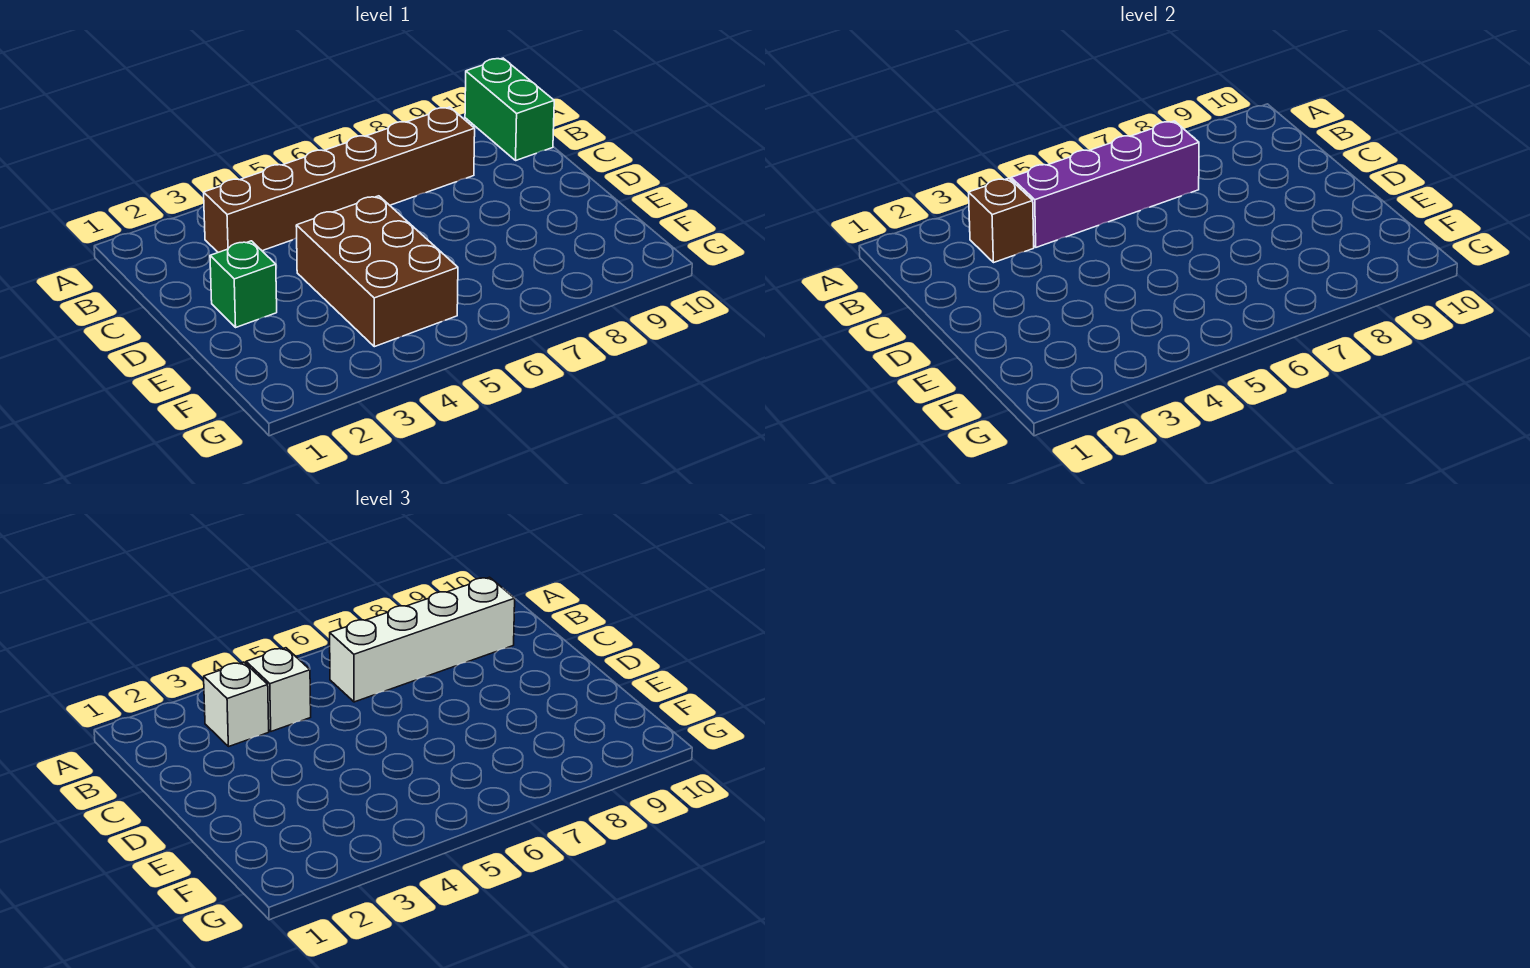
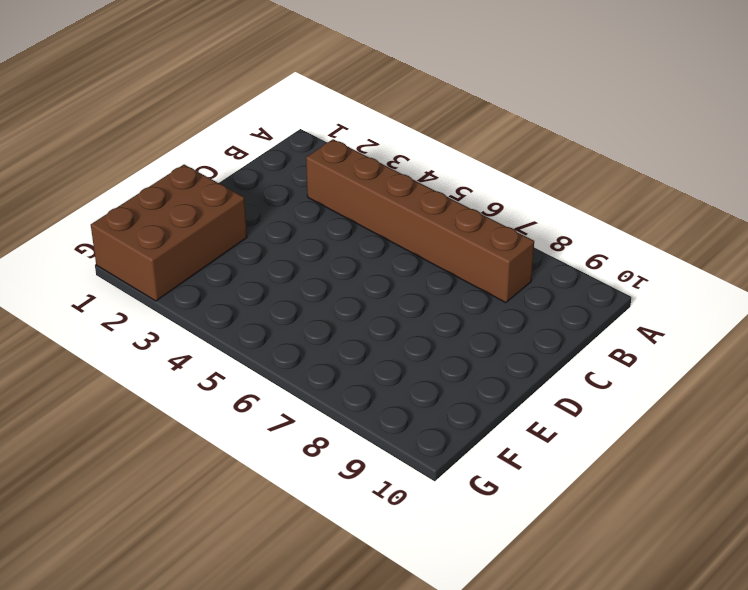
brown 2x3 brick [91,165,247,301] -> brown 2x3 brick moved to [296,196,458,347]
none -> green 1x2 brick [465,58,554,160]
none -> green 1x1 brick [210,241,277,327]

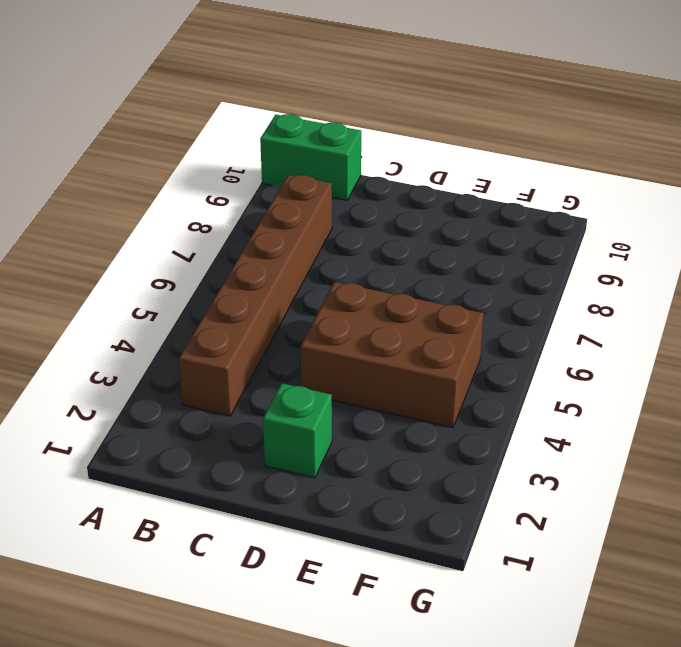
none -> brown 1x1 brick [969,178,1034,263]
none -> purple 1x4 brick [1011,121,1199,247]

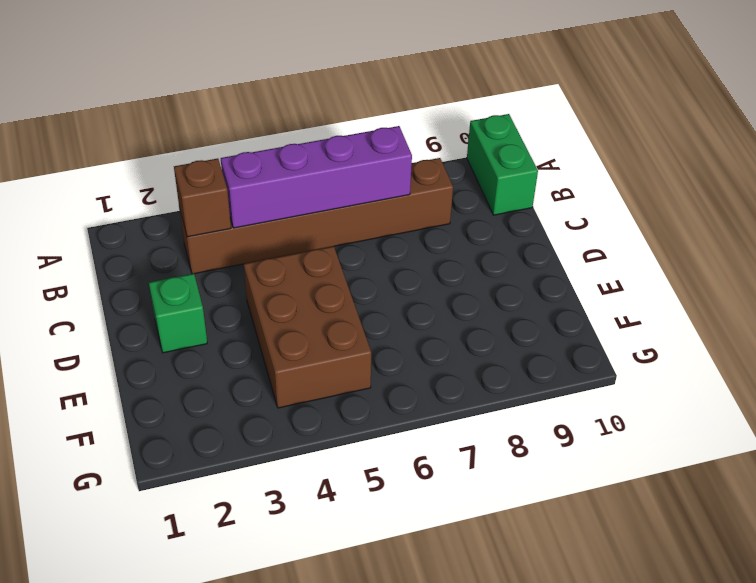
none -> white 1x1 brick [204,662,269,747]
none -> white 1x1 brick [246,648,311,731]

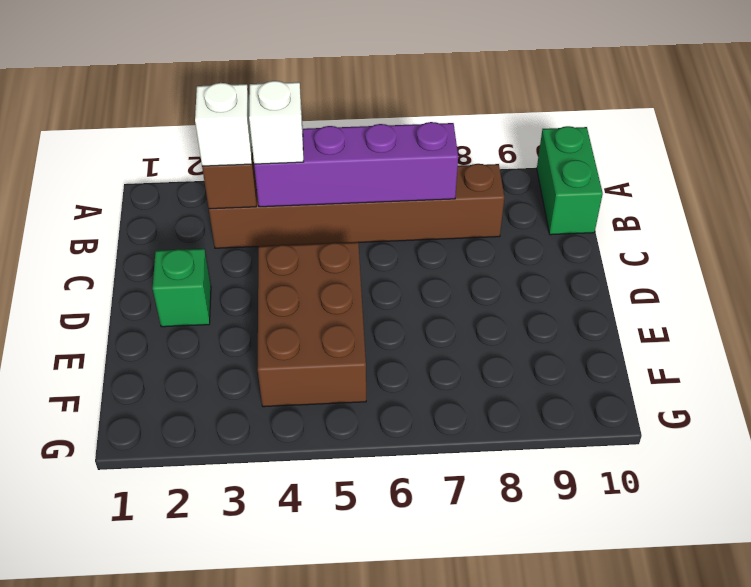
none -> white 1x4 brick [330,577,515,702]

